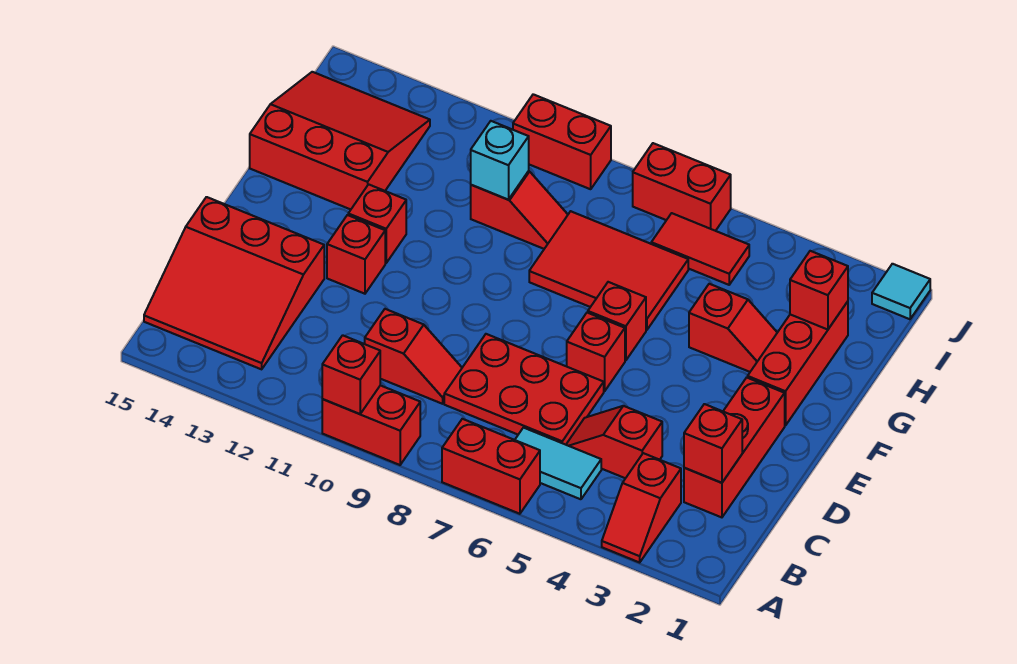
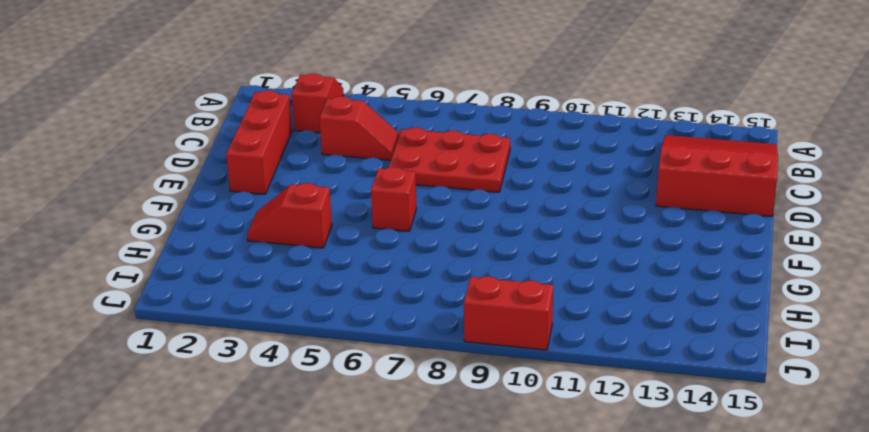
none -> red 1x2 brick [442,419,540,514]
none -> red 1x2 brick [322,385,420,465]
none -> cyan 1x2 tile [515,428,601,499]

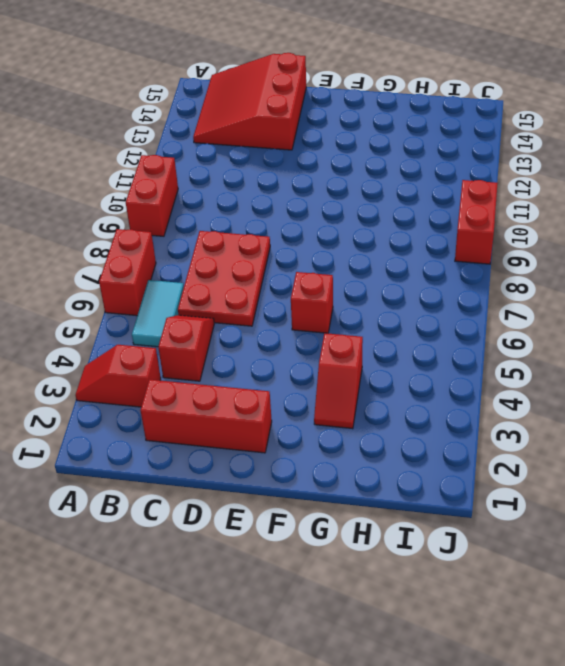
none -> red 1x2 slope [365,309,462,404]
none -> red 1x1 brick [567,313,625,391]
none -> red 1x1 brick [327,215,385,294]

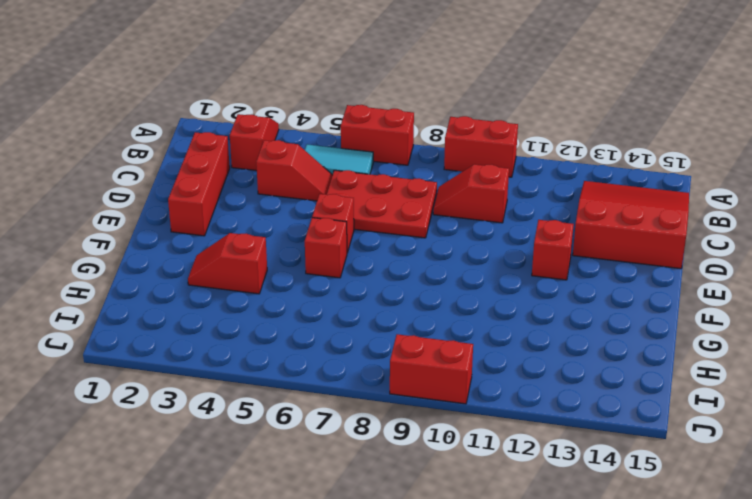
none -> red 1x3 brick [748,302,848,426]
none -> red 1x1 brick [348,184,406,263]
none -> red 2x3 tile [529,211,688,330]

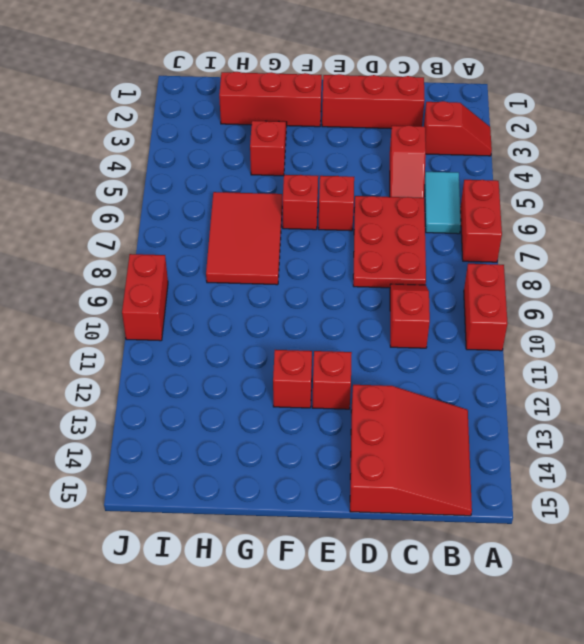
none -> red 3x3 slope [250,72,430,209]
none -> red 1x2 slope [471,171,568,249]
none -> red 1x2 tile [651,213,749,285]

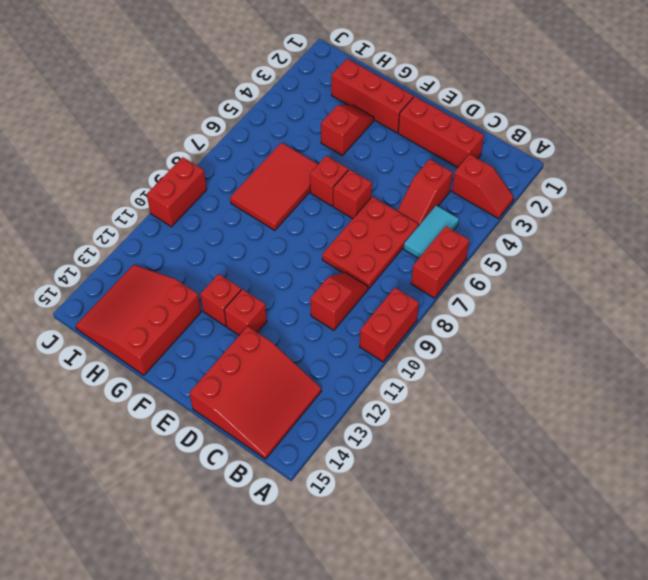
none -> red 1x2 slope [471,171,568,249]
none -> red 1x2 tile [651,213,749,285]
none -> cyan 1x1 tile [872,264,930,319]

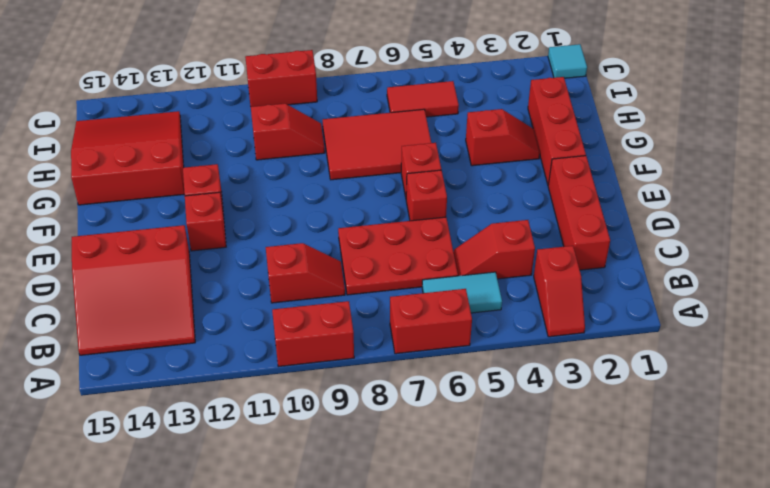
none -> red 1x2 brick [633,143,731,231]
none -> red 1x1 brick [322,335,380,414]
none -> red 1x1 brick [684,404,742,483]

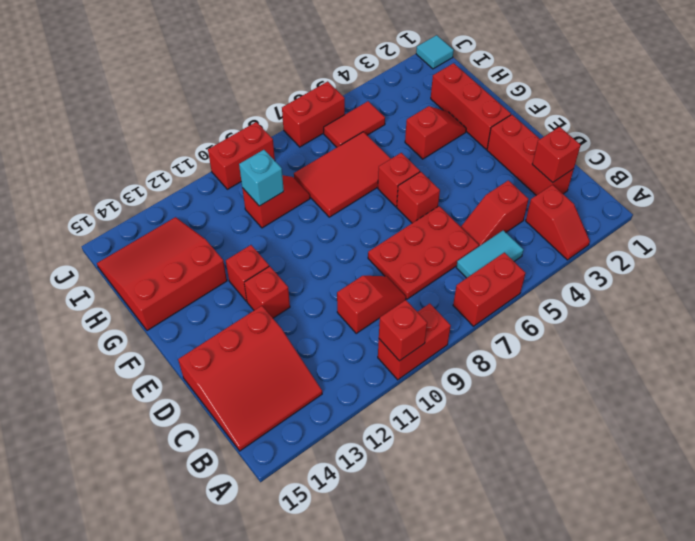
none -> red 1x1 brick [790,251,848,330]

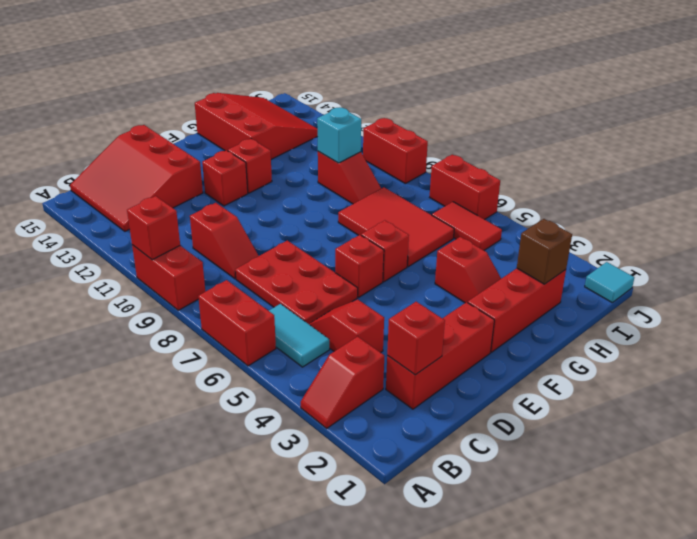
brown 1x1 brick [517,219,572,284] -> red 1x1 brick [790,251,848,330]

